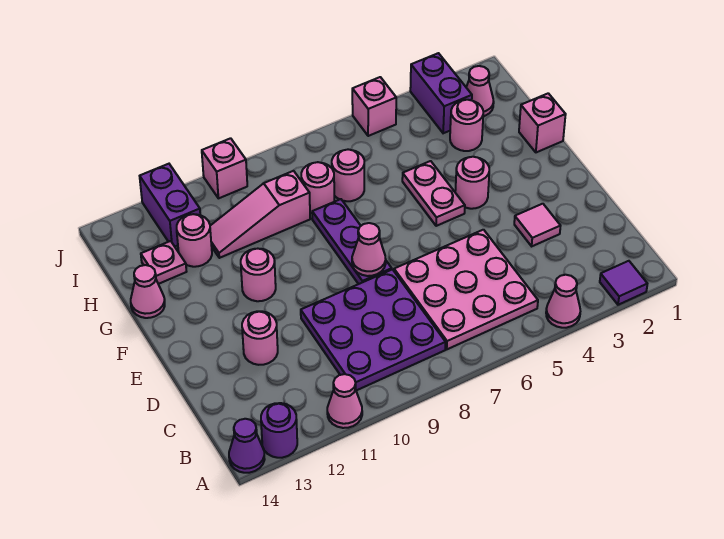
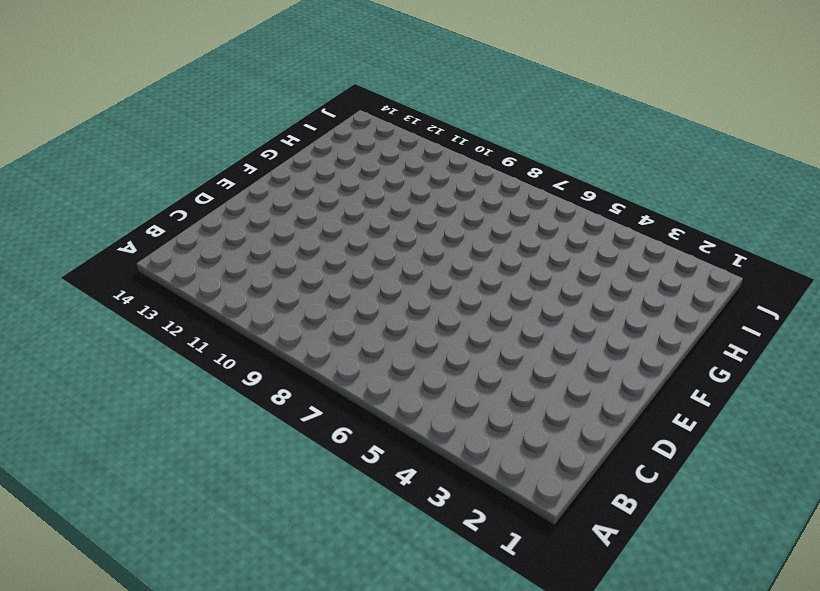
none -> purple 1x1 tile [600,261,647,305]
none -> pink 1x1 cone [546,275,580,328]
none -> pink 1x1 cone [327,374,362,428]

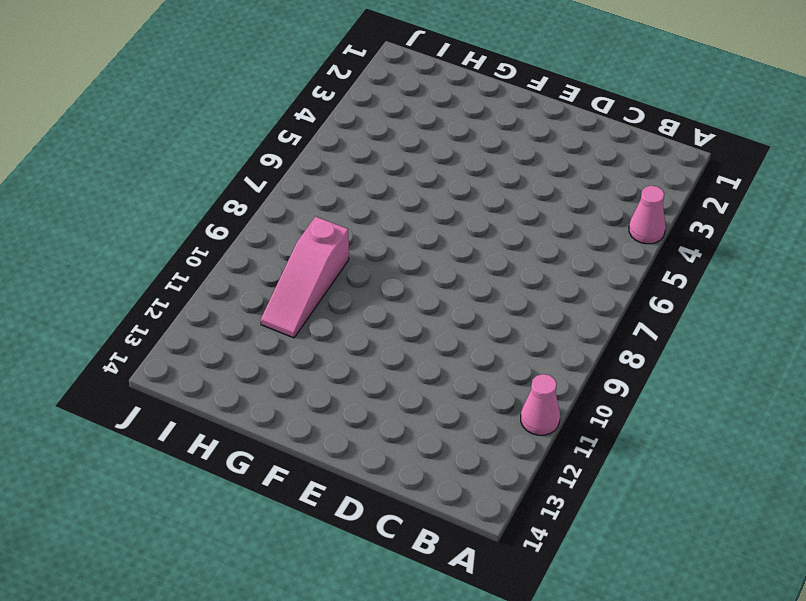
none -> purple 1x1 tile [600,261,647,305]
none -> purple 1x1 round brick [261,403,297,458]
none -> purple 1x1 cone [229,419,265,473]

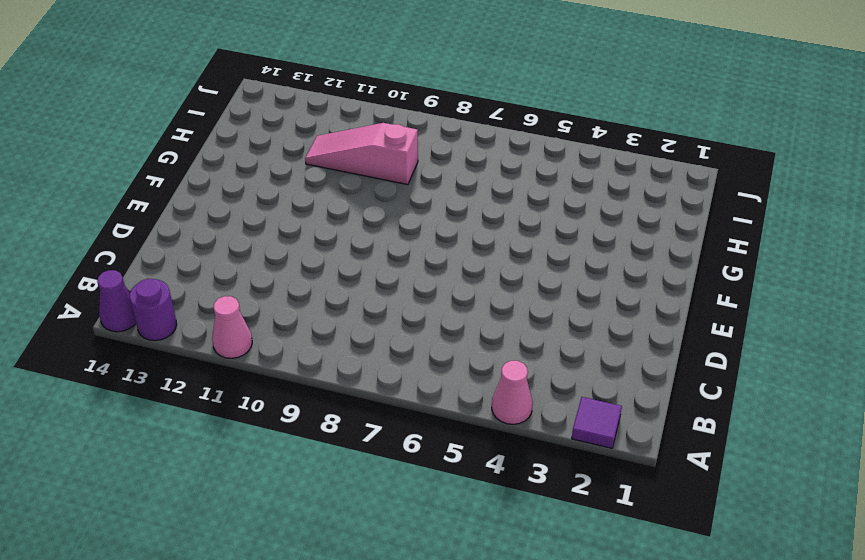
none -> pink 3x3 plate [394,230,538,349]
none -> purple 3x3 plate [301,270,446,391]
none -> pink 1x1 tile [514,204,560,246]

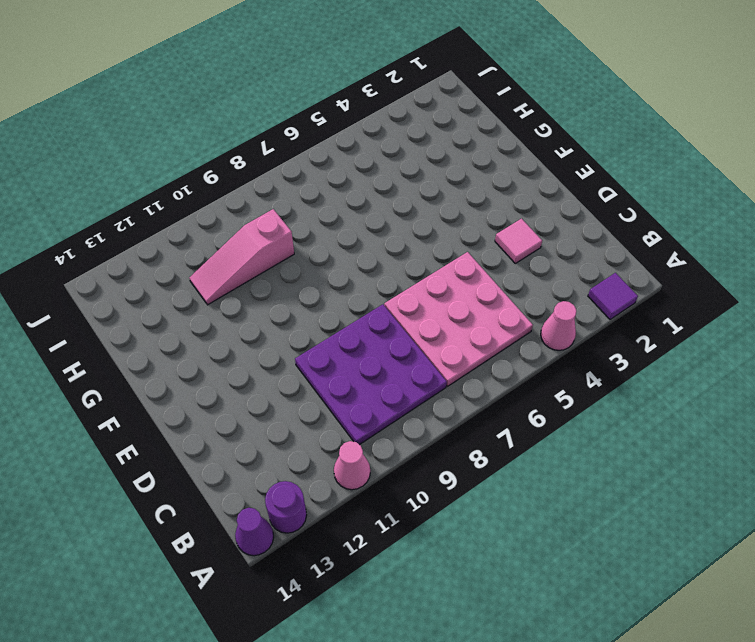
none -> pink 1x1 round brick [242,311,278,365]
none -> purple 1x3 plate [312,199,392,284]
none -> pink 1x1 round brick [455,157,489,209]

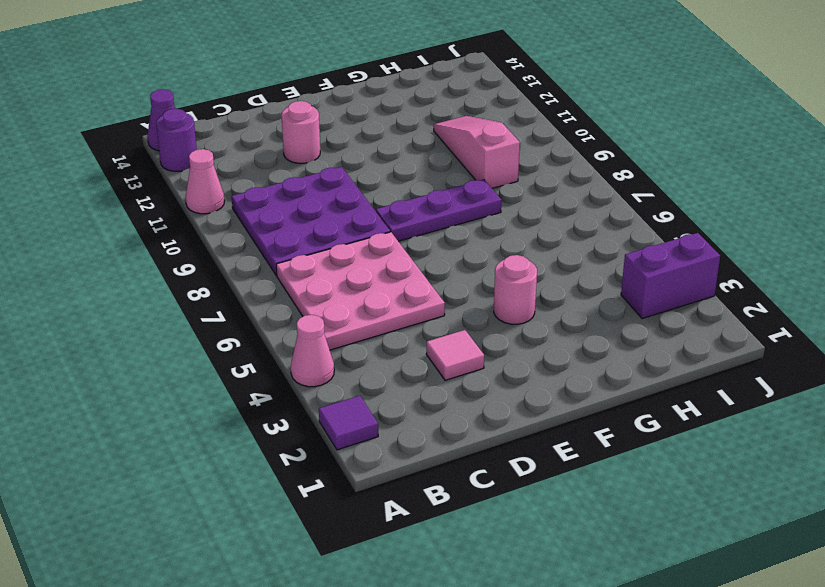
none -> pink 1x2 plate [402,161,465,226]
none -> pink 1x1 round brick [241,249,276,301]
none -> pink 1x1 brick [519,93,566,152]

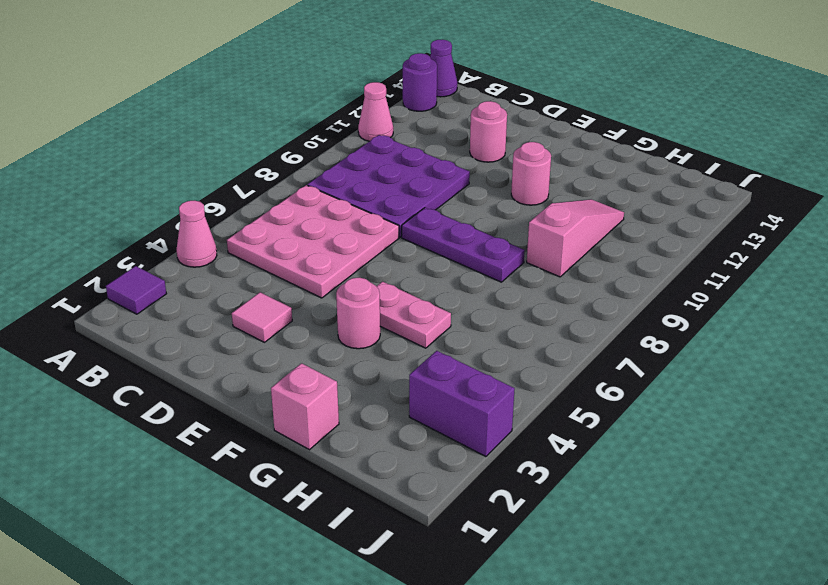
none -> pink 1x1 cone [131,265,165,318]
none -> pink 1x1 round brick [450,100,483,151]
none -> pink 1x1 round brick [332,149,364,201]

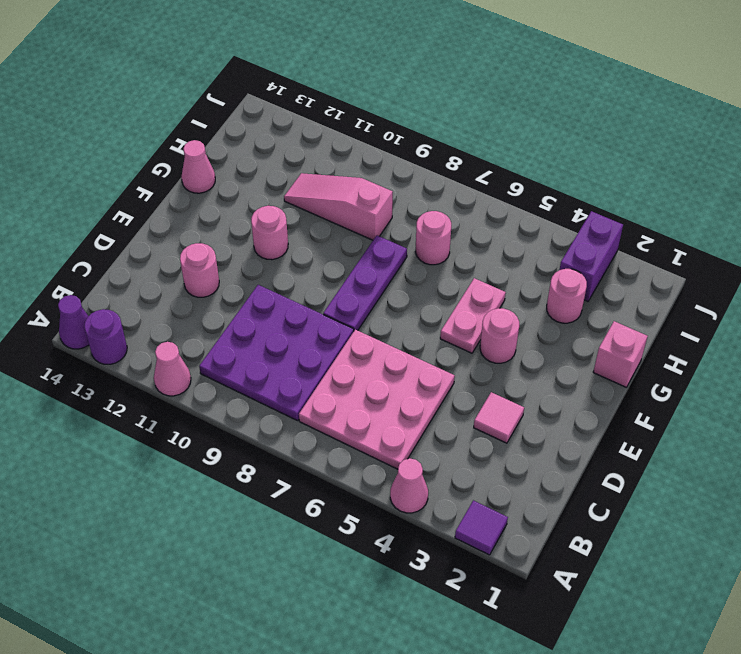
none -> pink 1x1 round brick [301,162,334,213]
none -> pink 1x1 round brick [177,214,212,267]
none -> pink 1x1 plate [141,241,187,284]

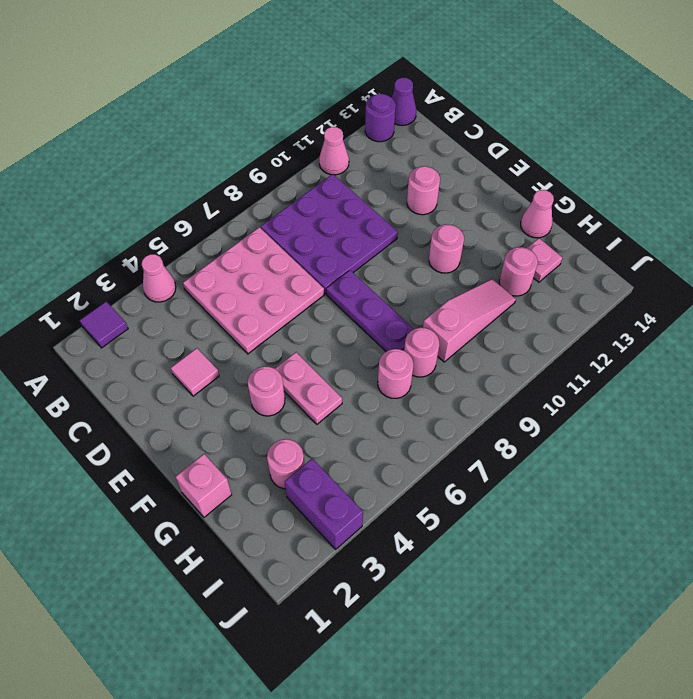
none -> pink 1x1 cone [466,66,494,116]
none -> purple 1x2 brick [140,164,200,246]
none -> pink 1x1 brick [352,77,396,136]

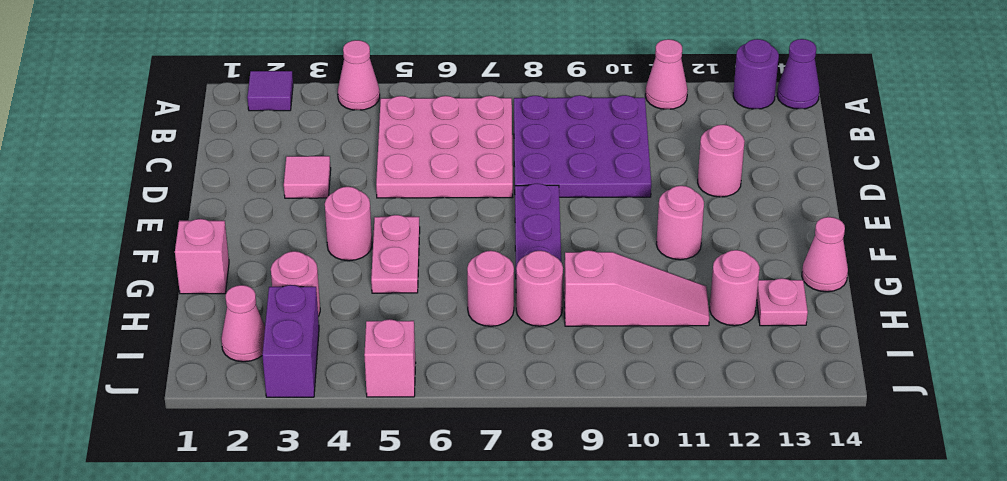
none -> purple 1x2 brick [140,164,200,246]
none -> pink 1x1 brick [202,138,247,198]
none -> pink 1x1 cone [352,223,386,276]

